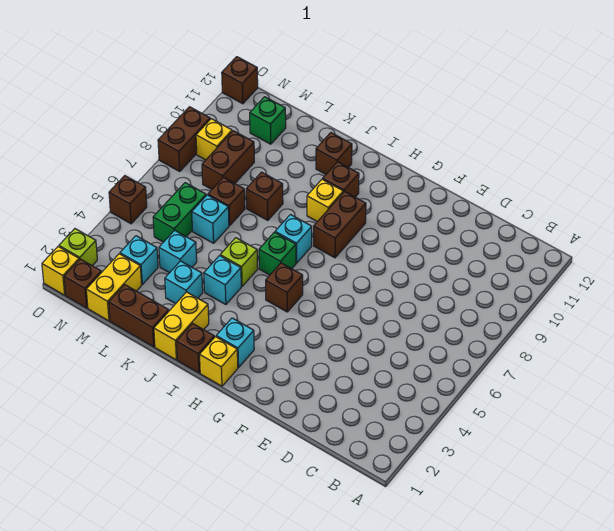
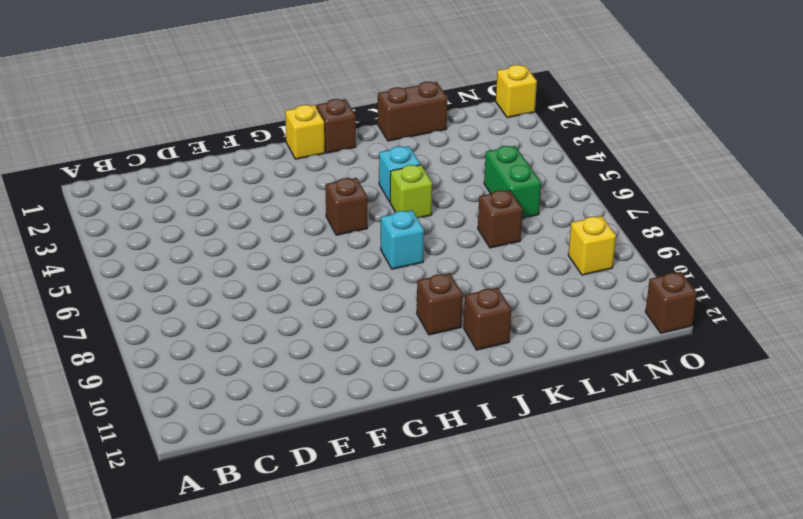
none -> cyan 1x1 brick [216,318,254,368]
none -> brown 1x2 brick [314,192,366,258]
none -> green 1x1 brick [259,232,296,275]
none -> yellow 1x1 brick [307,179,343,222]

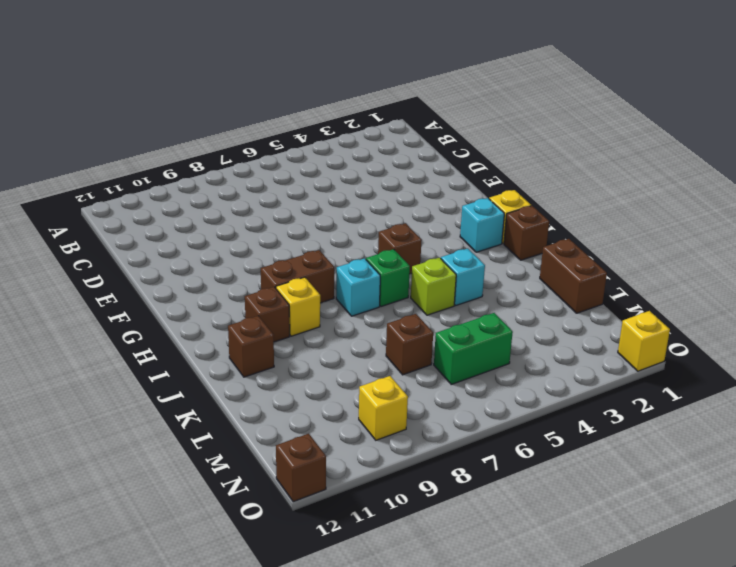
none -> yellow 1x2 brick [154,292,209,360]
none -> cyan 1x1 brick [165,261,203,304]
none -> brown 1x1 brick [246,172,283,220]
none -> cyan 1x1 brick [159,230,197,273]

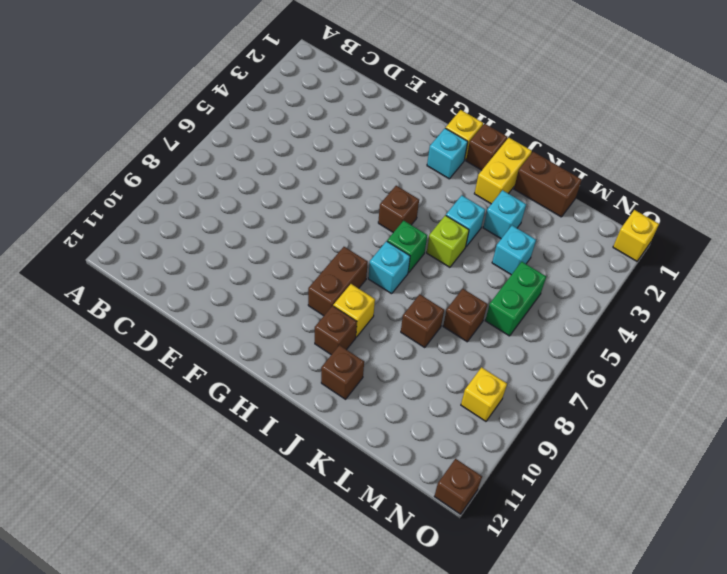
none -> cyan 1x1 brick [192,195,229,243]
none -> yellow 1x2 brick [86,254,142,321]
none -> cyan 1x1 brick [120,236,158,284]
none -> brown 1x2 brick [202,131,254,189]

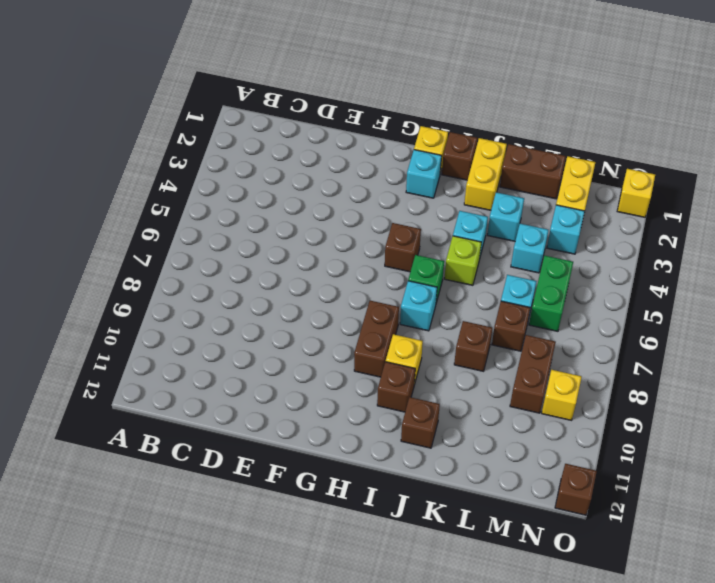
none -> green 1x1 brick [250,97,286,144]
none -> brown 1x1 brick [64,259,101,308]
none -> lime 1x1 brick [59,229,97,266]
none -> brown 1x1 brick [109,176,147,224]

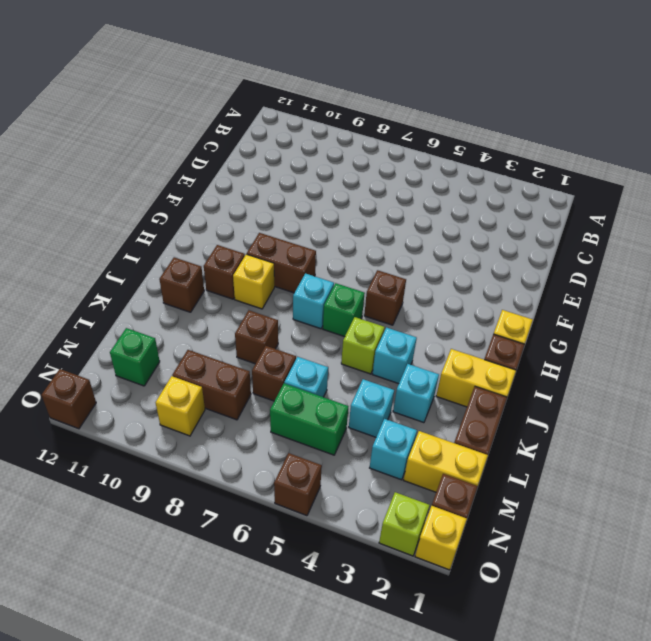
none -> cyan 1x1 brick [216,318,254,368]
none -> brown 1x2 brick [158,107,210,172]

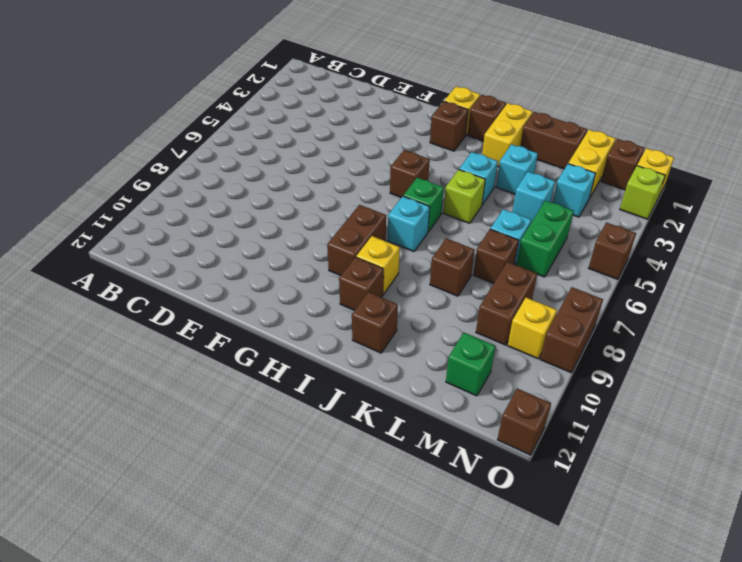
brown 1x1 brick [430,102,468,151] -> cyan 1x1 brick [216,318,254,368]

